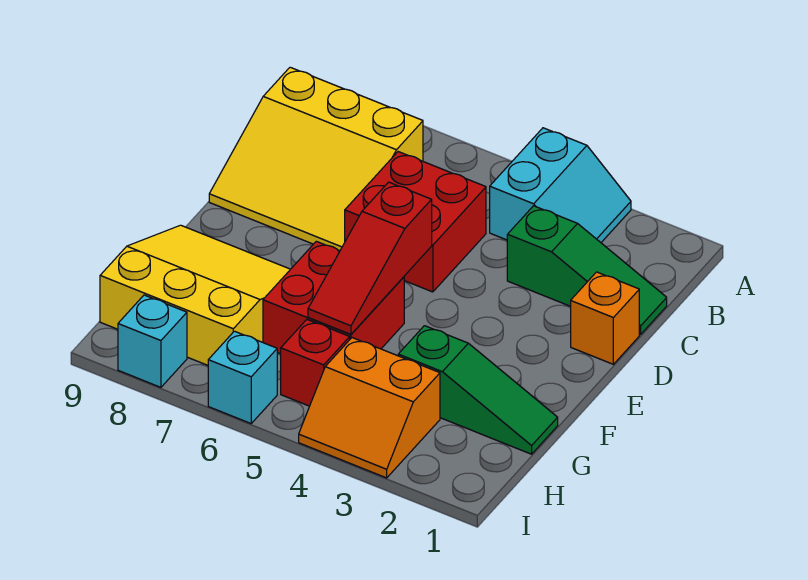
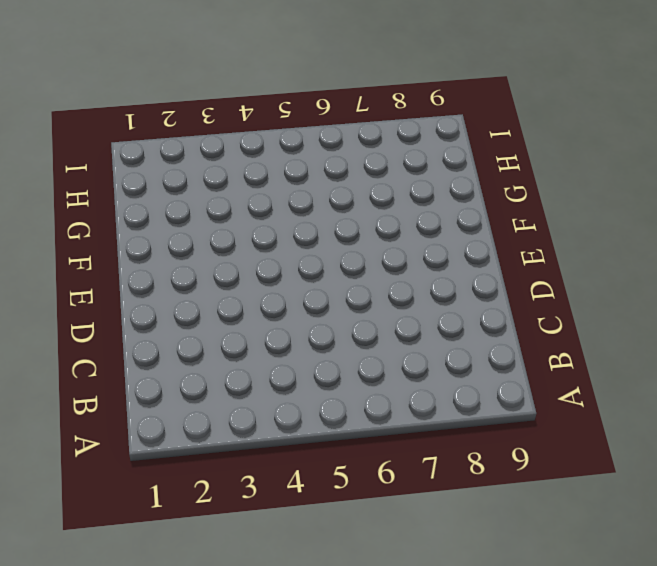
none -> cyan 2x2 slope [490,128,631,242]
none -> yellow 3x3 slope [209,67,423,251]
none -> green 1x3 slope [507,206,667,334]

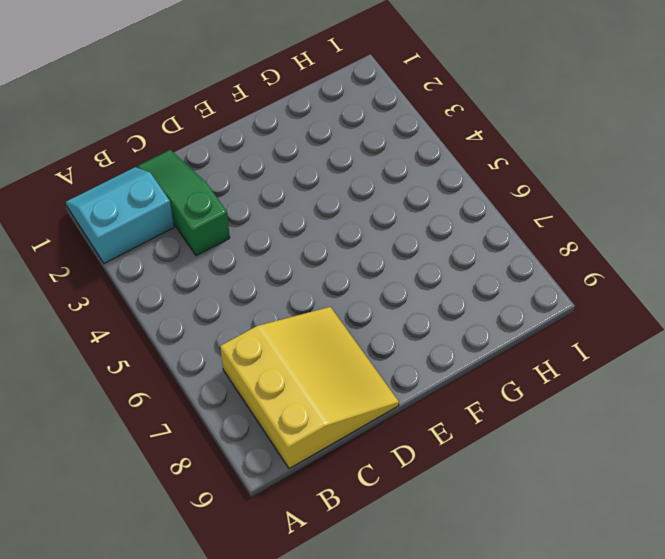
cyan 2x2 slope [66,167,174,263] -> cyan 2x2 slope moved to [490,128,631,242]
none -> red 2x2 brick [345,152,486,292]
none -> orange 1x1 brick [571,272,639,364]
none -> red 2x2 brick [263,241,404,354]

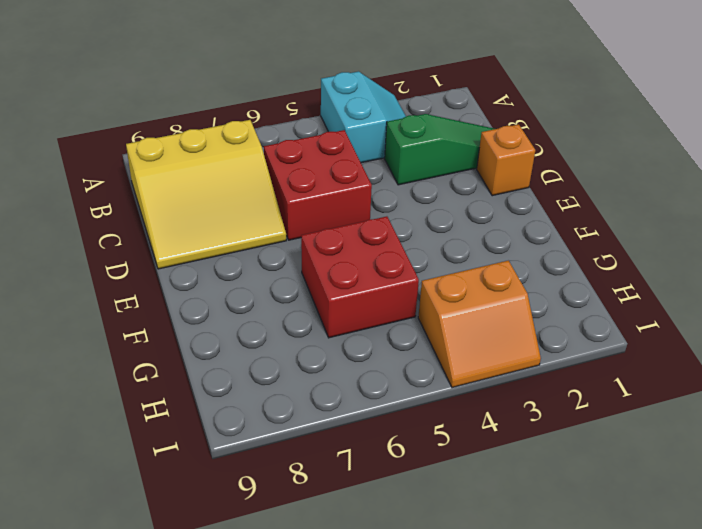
none -> yellow 3x3 slope [100,225,290,365]
none -> green 1x3 slope [398,326,558,454]
none -> red 1x1 brick [281,320,350,406]

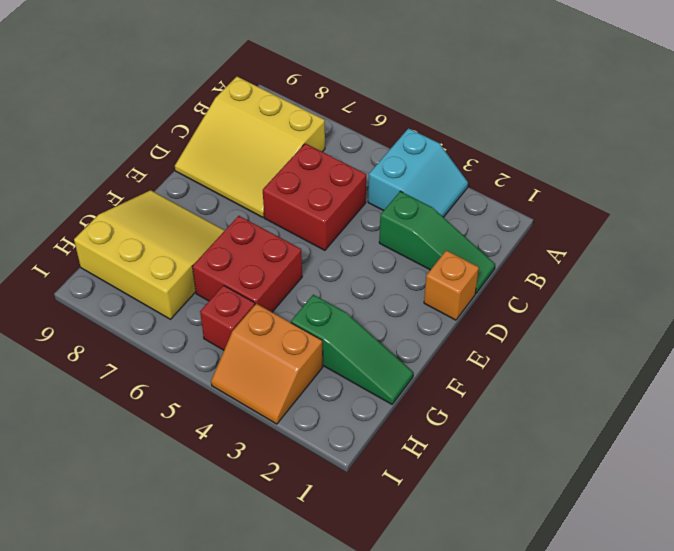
none -> cyan 1x1 brick [208,331,277,423]
none -> cyan 1x1 brick [118,295,187,387]
none -> red 1x3 slope [308,182,432,334]

